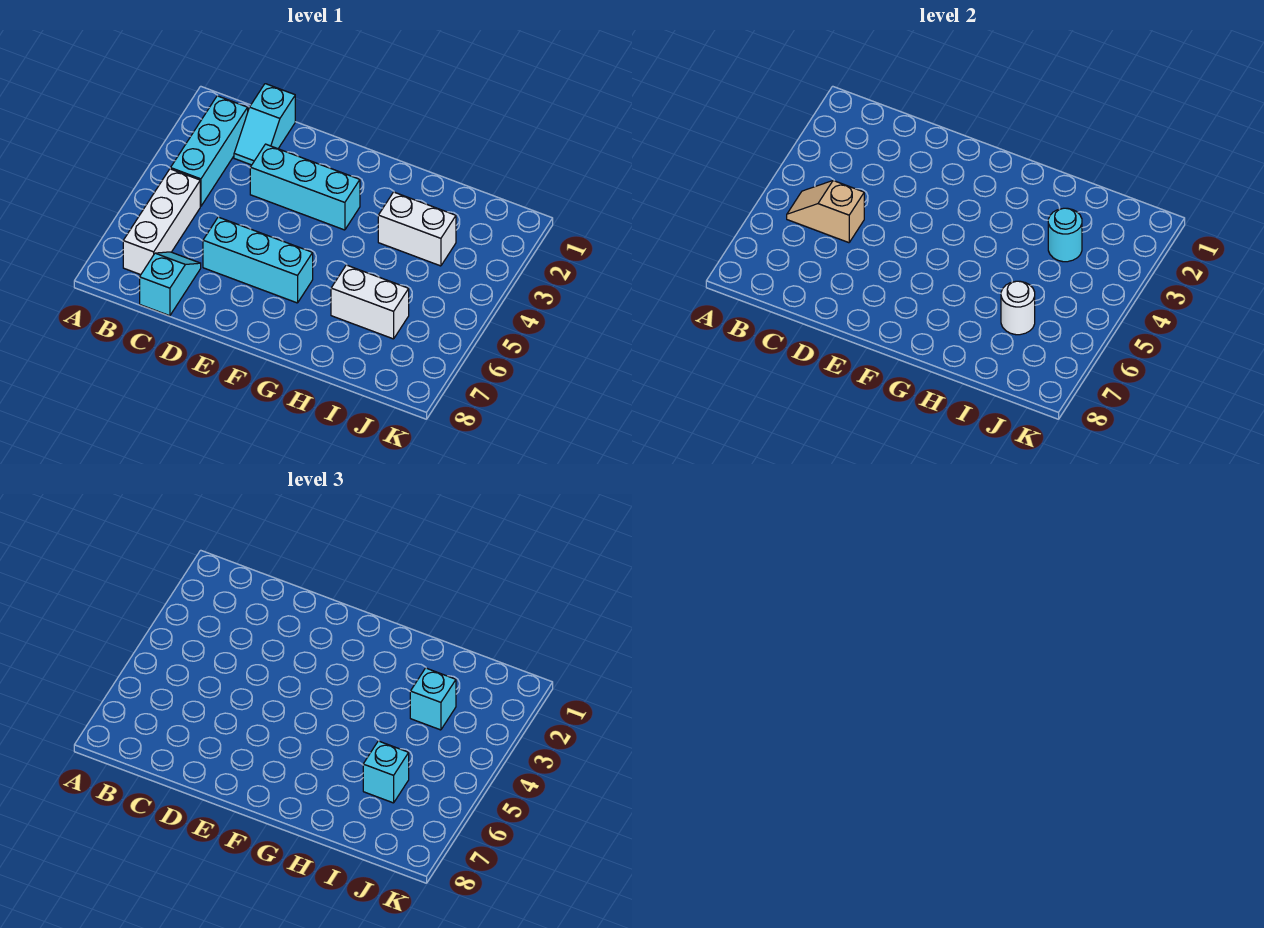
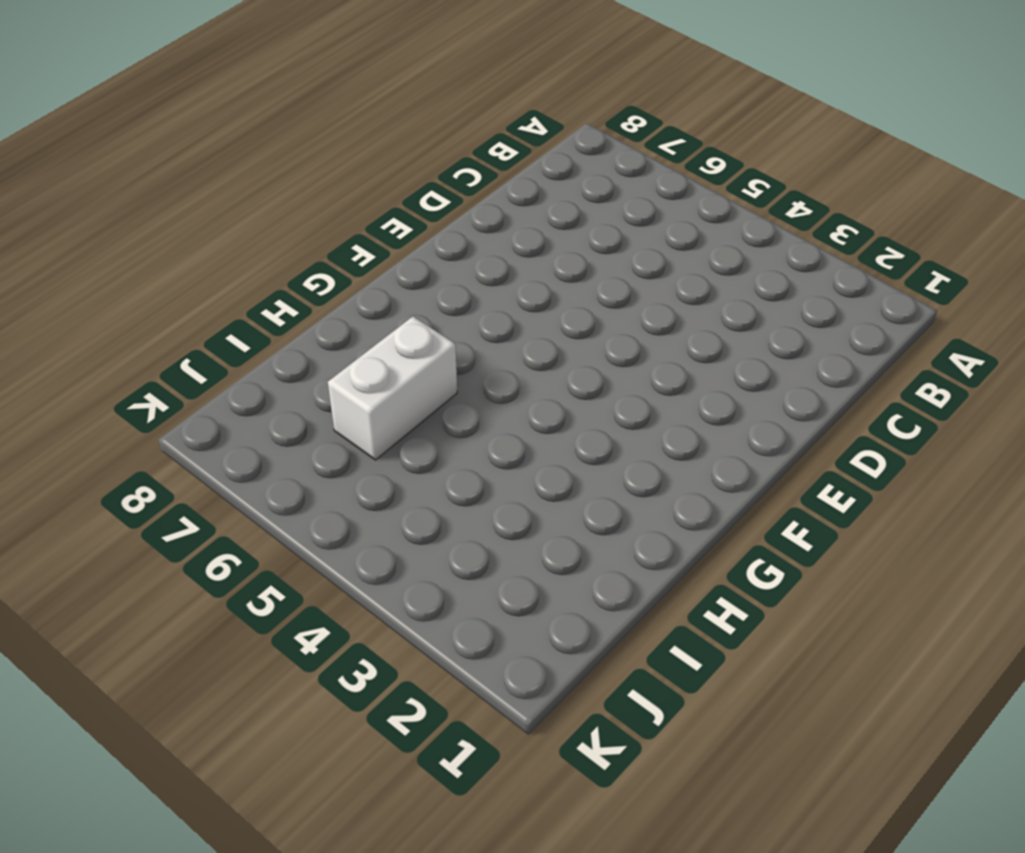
none -> cyan 1x3 brick [171,96,248,206]
none -> white 1x3 brick [123,169,200,275]
none -> cyan 1x2 slope [234,84,295,165]

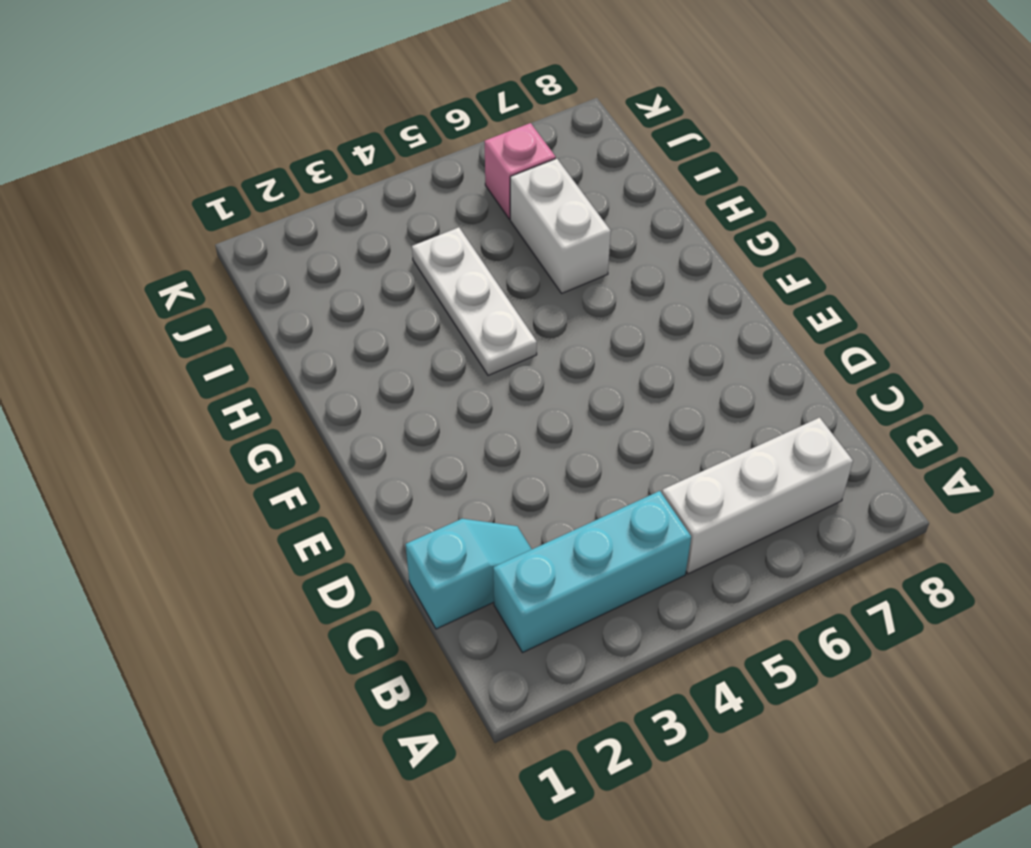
white 1x3 plate [412,227,537,375] -> none
pink 1x1 brick [484,123,556,219] -> none
none -> cyan 1x2 slope [140,252,201,316]
none -> cyan 1x3 brick [250,144,360,230]
none -> cyan 1x3 brick [203,217,313,303]

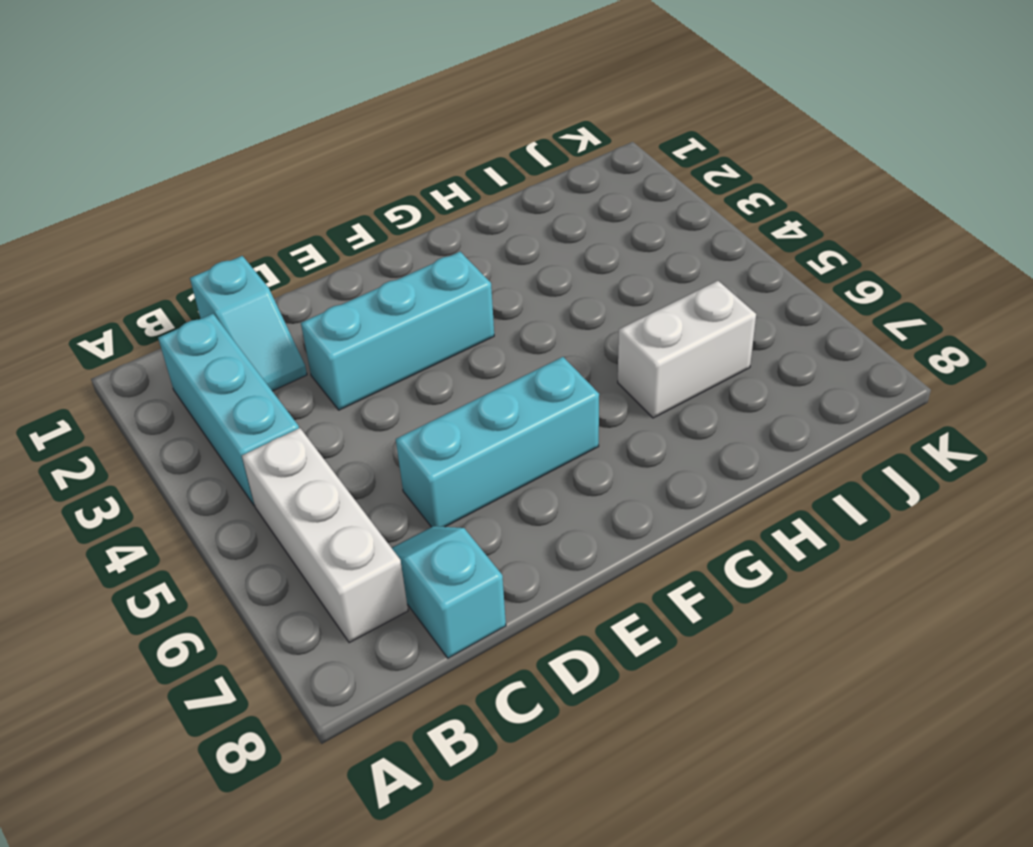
none -> white 1x2 brick [378,192,456,266]
none -> tan 1x2 slope [787,181,864,243]
none -> cyan 1x1 round brick [1048,208,1082,262]

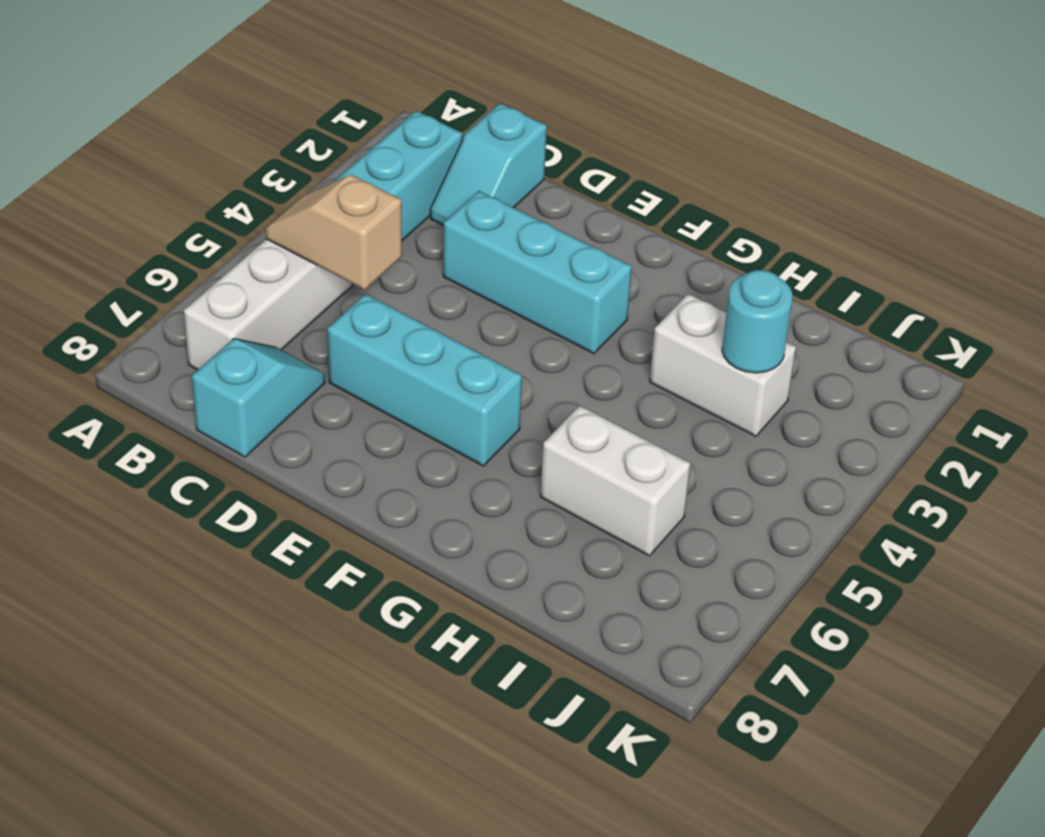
none -> white 1x1 round brick [1001,281,1035,335]
none -> cyan 1x1 brick [410,668,456,730]
none -> cyan 1x1 brick [363,741,409,803]

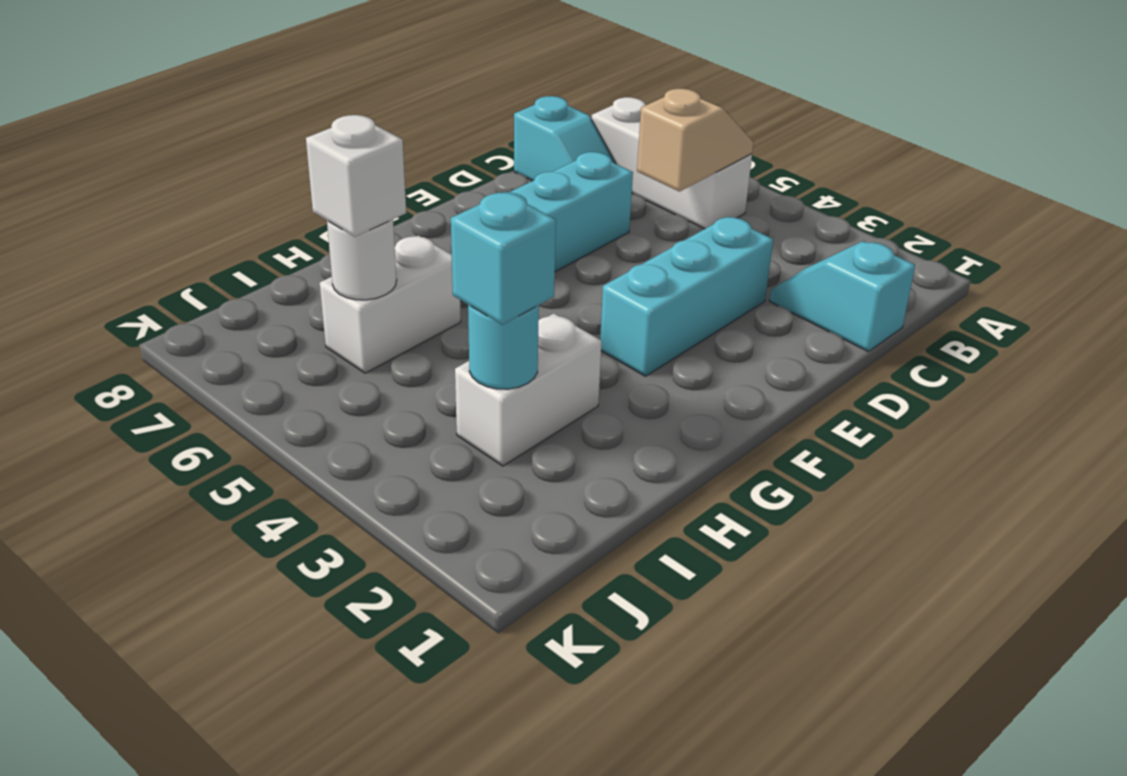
white 1x1 brick [306,115,406,237] -> cyan 1x1 brick [363,741,409,803]
none -> cyan 1x3 brick [171,96,248,206]

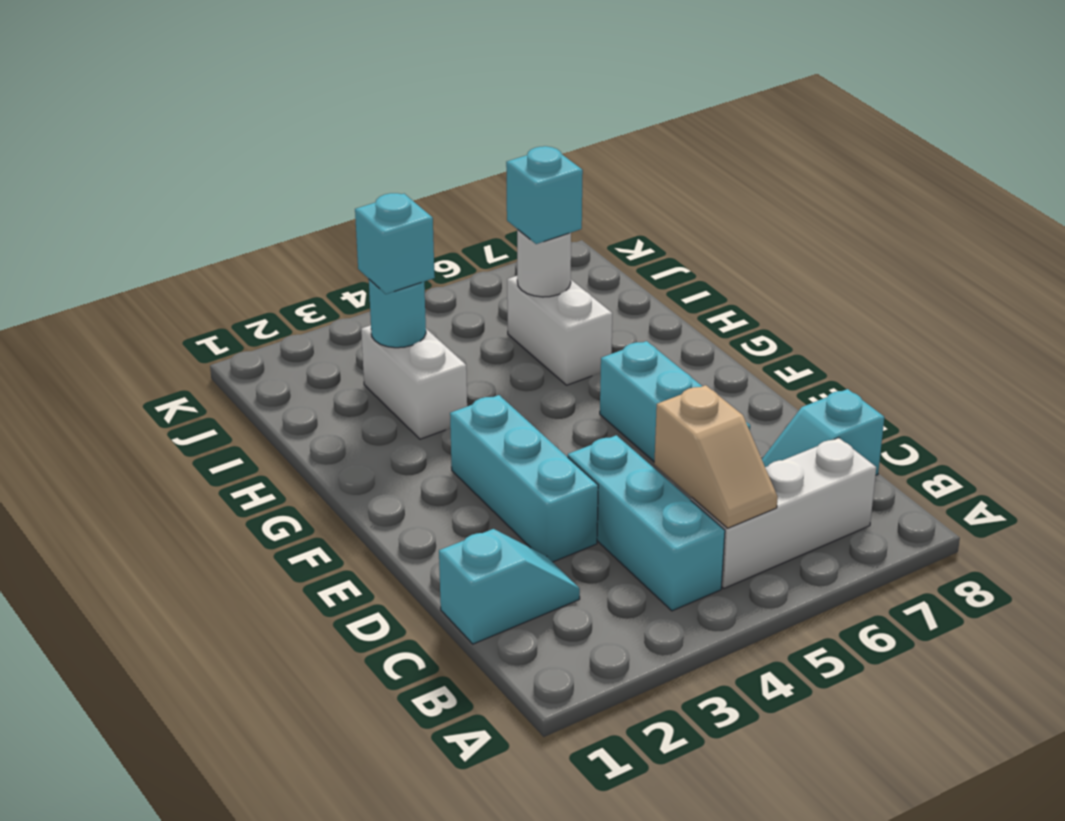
cyan 1x3 brick [568,435,725,611] -> cyan 1x3 brick turned to [171,96,248,206]

